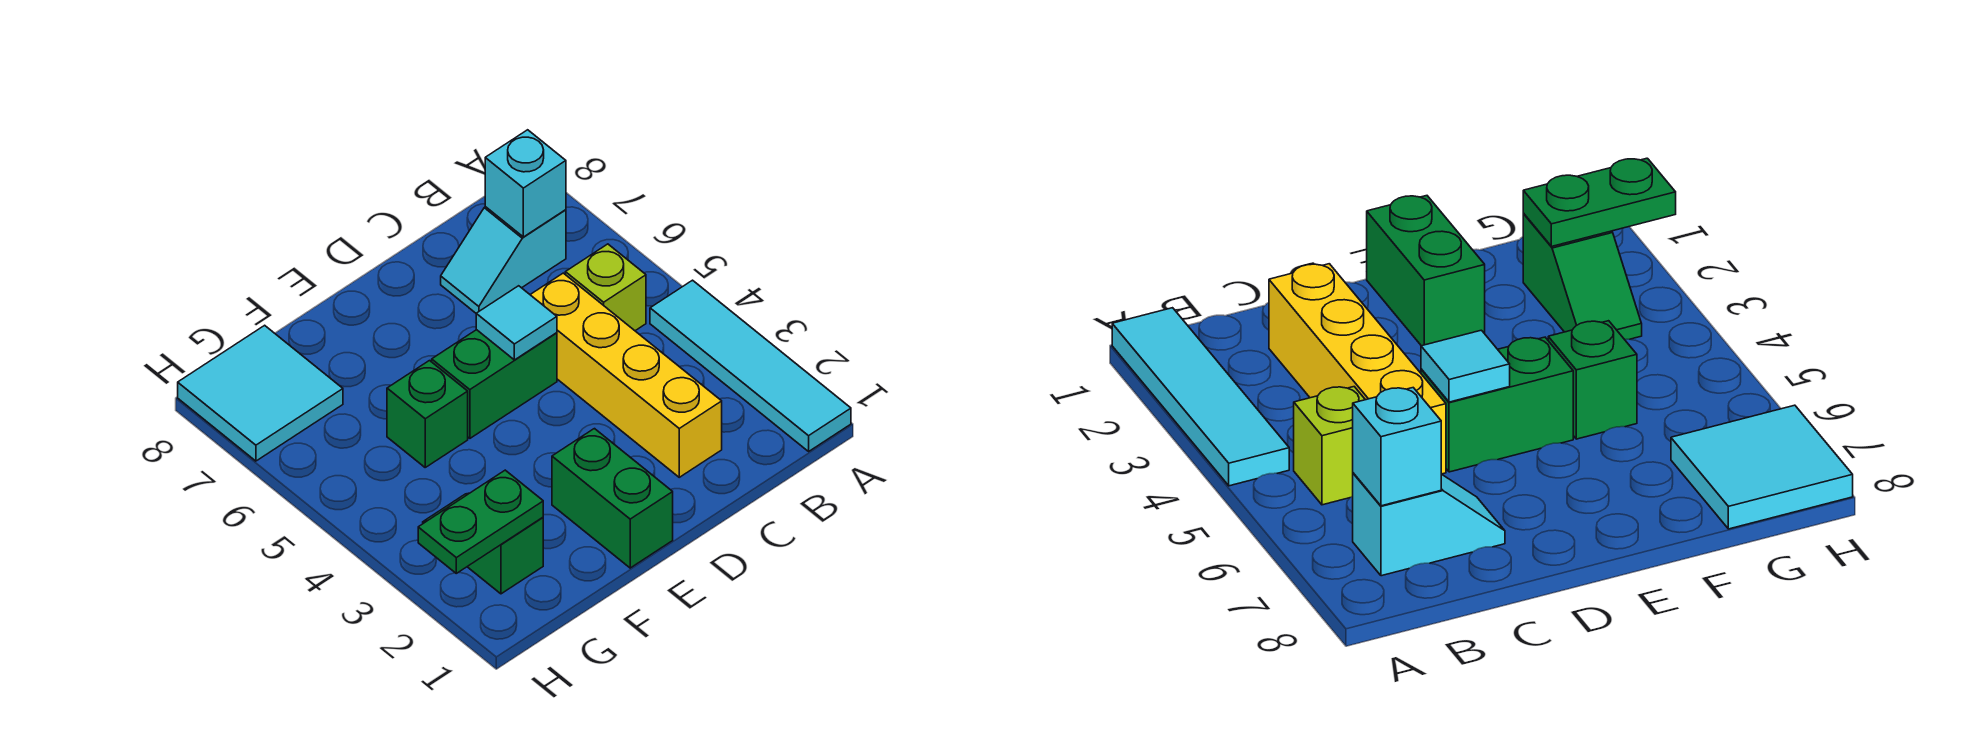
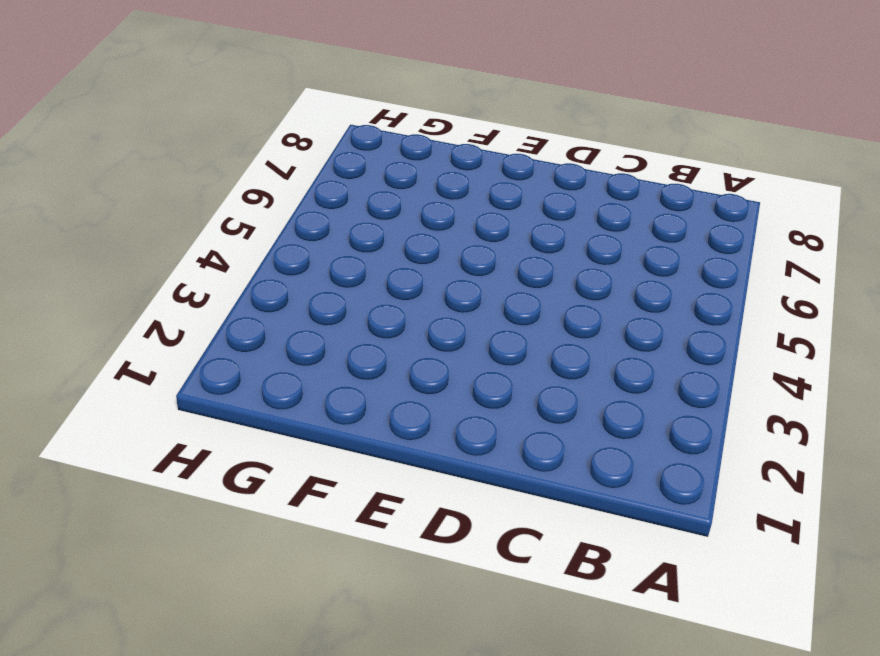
none -> cyan 1x4 tile [650,280,851,451]
none -> lime 1x1 brick [565,244,646,331]
none -> cyan 1x2 slope [441,207,566,313]

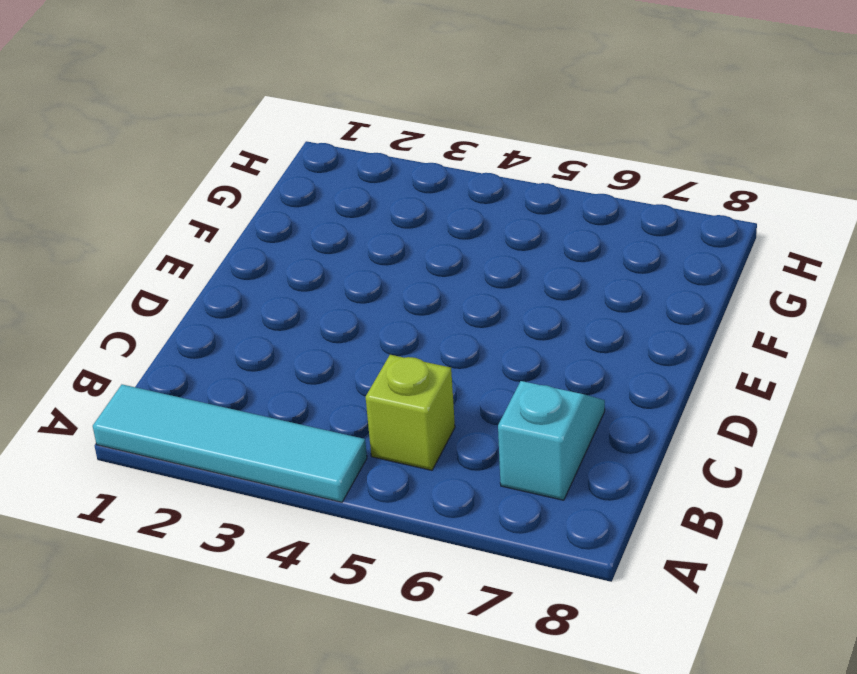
none -> yellow 1x4 brick [530,273,722,477]
none -> green 1x2 brick [432,330,557,438]
none -> green 1x2 brick [552,429,673,568]

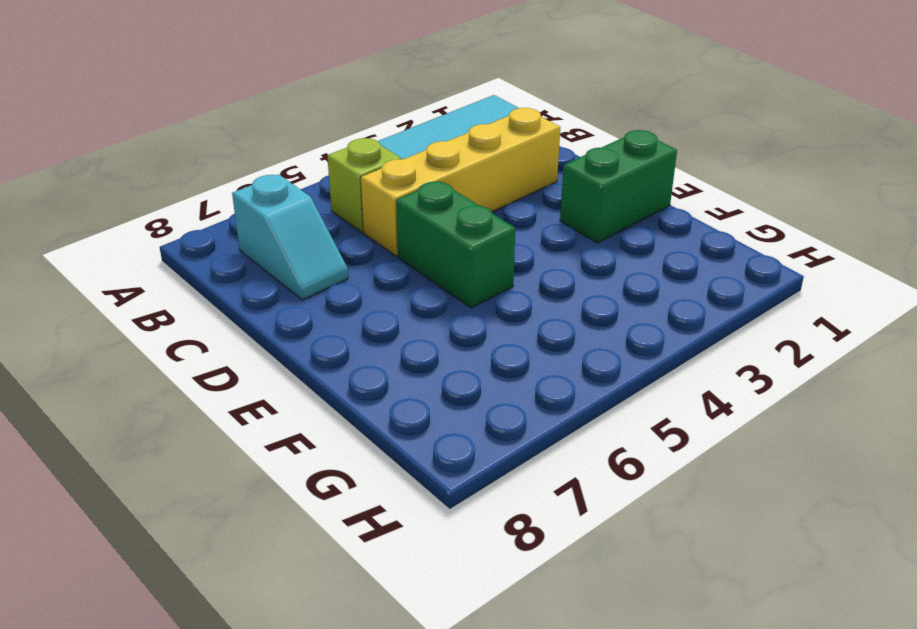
none -> green 1x1 brick [387,361,468,467]
none -> green 1x2 slope [423,493,543,594]
none -> cyan 2x2 tile [178,325,343,461]

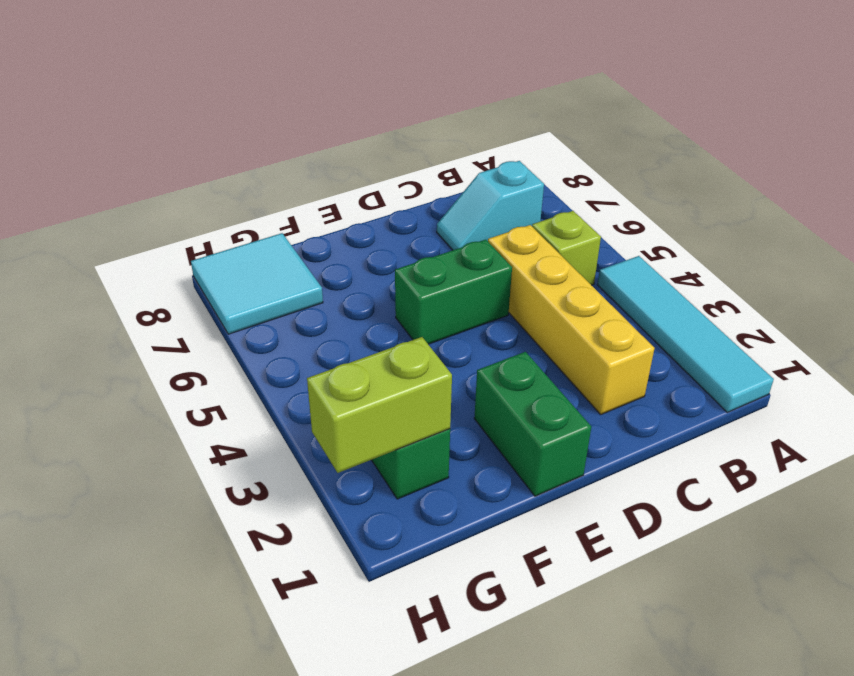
lime 1x2 brick [307,337,452,473] -> green 1x2 plate [418,470,543,573]
none -> green 1x1 brick [387,361,468,467]
none -> cyan 1x1 brick [485,130,566,237]
none -> cyan 1x1 tile [476,286,557,360]

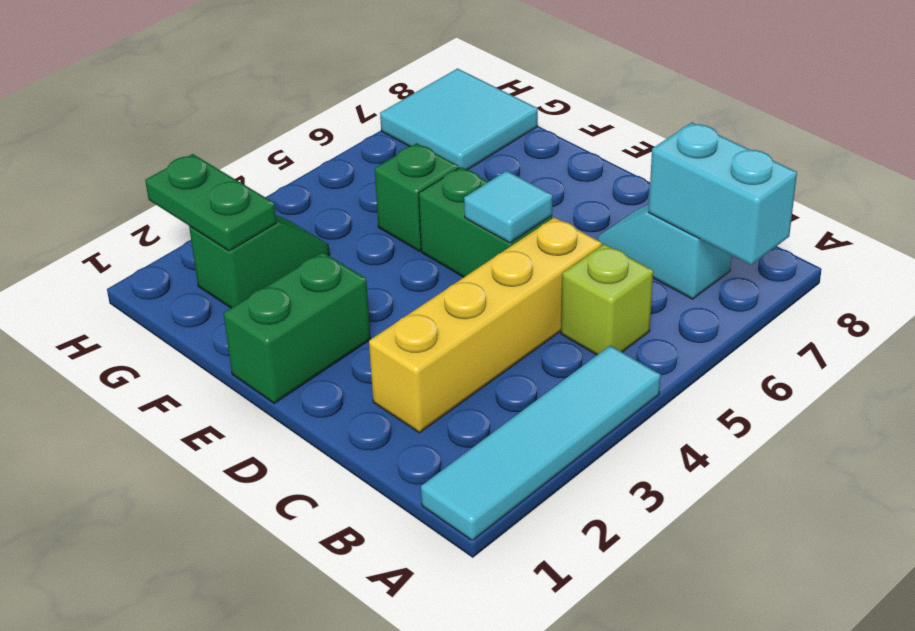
cyan 1x2 brick [649,122,797,265] -> cyan 1x1 brick [485,130,566,237]

